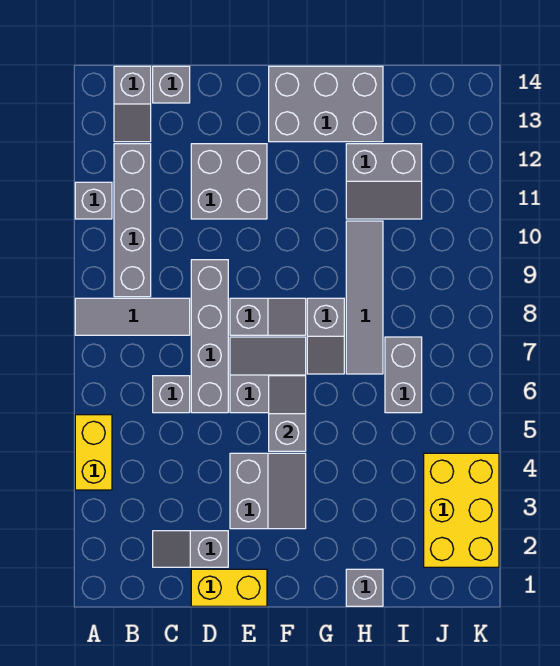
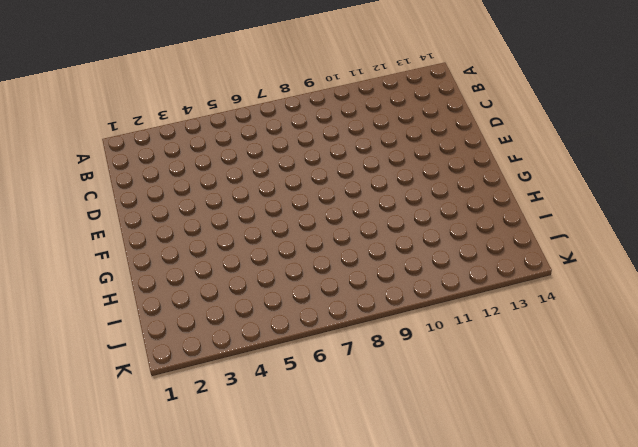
none -> yellow 1x2 brick [75,415,112,490]
none -> grey 1x3 tile [75,298,190,335]
none -> grey 1x1 brick [75,182,112,219]

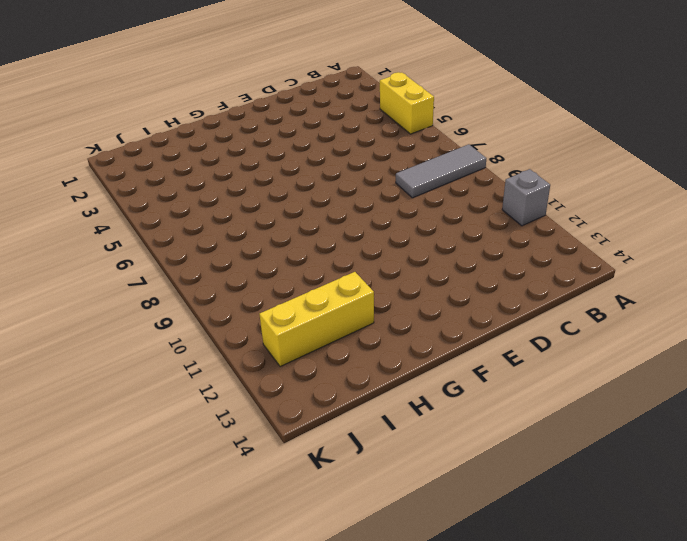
yellow 1x3 brick [259,272,374,367] -> grey 2x2 slope [346,144,422,219]
none -> grey 1x4 brick [114,144,151,297]
none -> grey 1x2 slope [114,66,151,142]
none -> grey 1x2 slope [153,531,228,567]

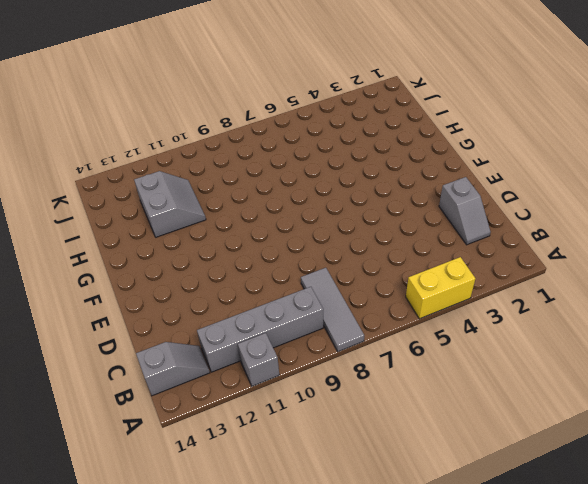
none -> grey 1x1 brick [153,376,190,413]
none -> grey 1x1 brick [153,66,190,103]
none -> yellow 1x2 brick [191,569,267,606]

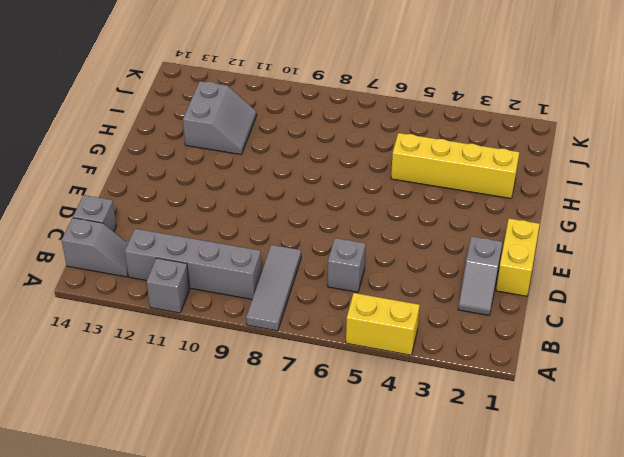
yellow 1x4 brick [391,133,519,199] -> none
none -> grey 1x4 brick [191,260,228,413]
none -> grey 2x2 brick [191,144,267,219]
none -> grey 2x2 slope [230,453,306,529]

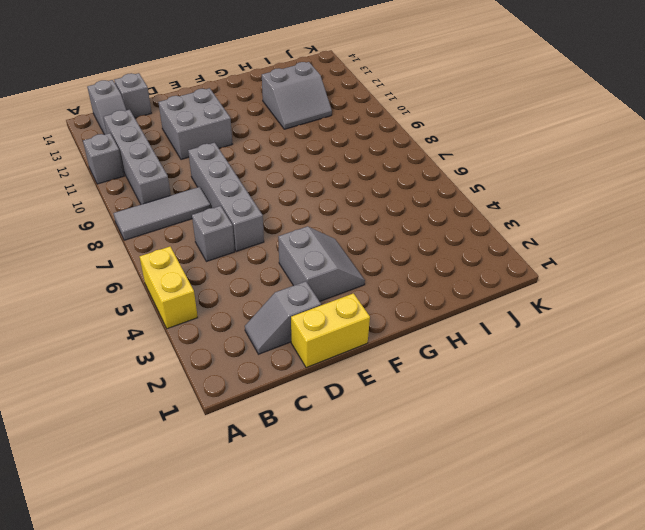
none -> grey 2x2 slope [230,337,306,413]
none -> grey 1x2 slope [230,298,306,335]
none -> grey 2x3 brick [269,66,383,142]

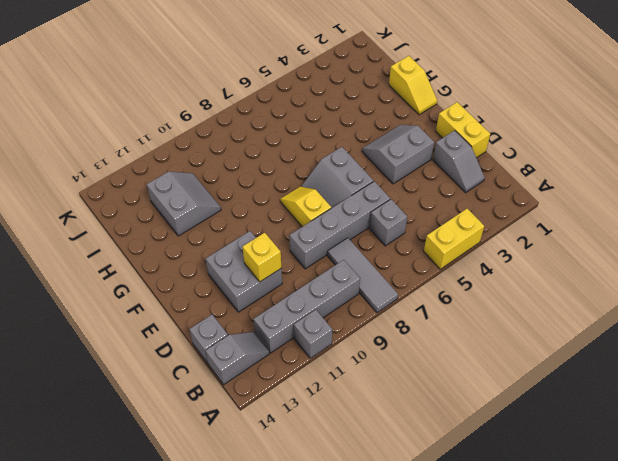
yellow 1x1 brick [243,233,281,282] -> none
yellow 1x2 slope [280,187,331,227] -> grey 1x2 slope [230,298,306,335]
yellow 1x2 slope [389,56,437,115] -> grey 1x1 brick [346,569,383,606]
none -> grey 2x3 brick [269,66,383,142]
none -> grey 1x2 slope [307,298,344,374]
none -> grey 1x4 tile [346,221,383,374]

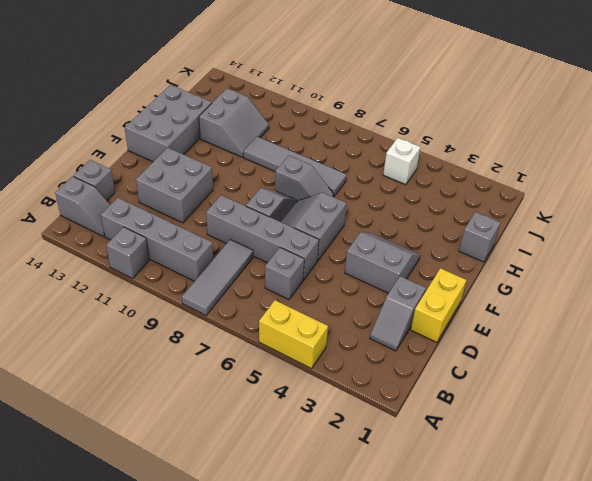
white 1x1 brick [383,138,420,185] -> none
none -> grey 1x2 brick [385,337,422,413]
none -> yellow 2x3 brick [424,453,499,567]
none -> grey 1x2 slope [269,376,306,451]

